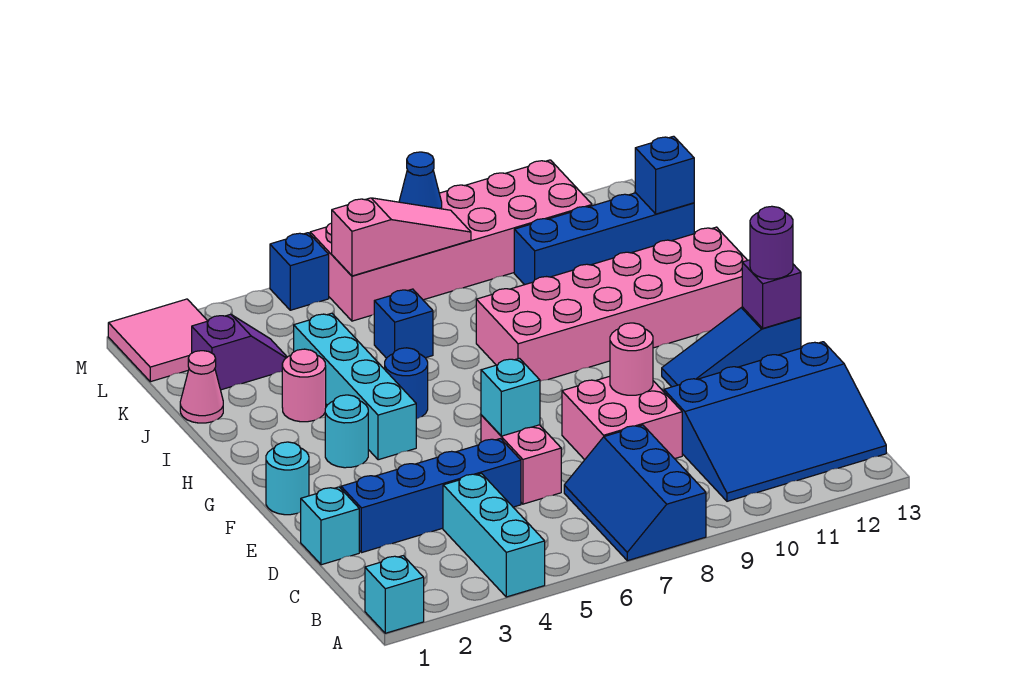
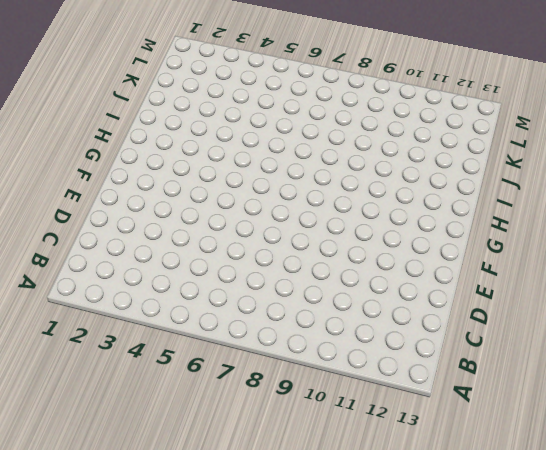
none -> cyan 1x1 brick [365,556,424,633]
none -> cyan 1x3 brick [443,474,545,597]
none -> blue 2x3 slope [564,425,706,561]

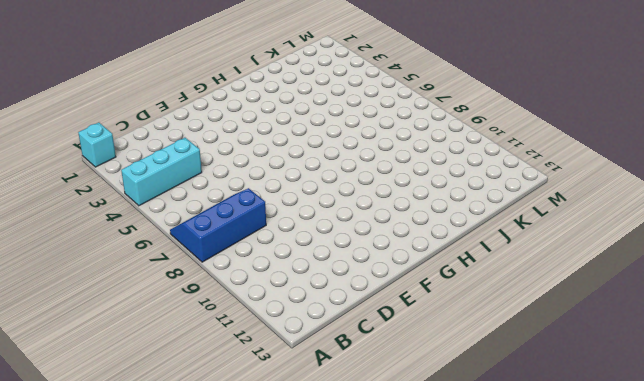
none -> blue 3x4 slope [664,342,886,501]
none -> cyan 1x1 brick [301,487,359,565]
none -> blue 1x4 brick [341,439,521,553]

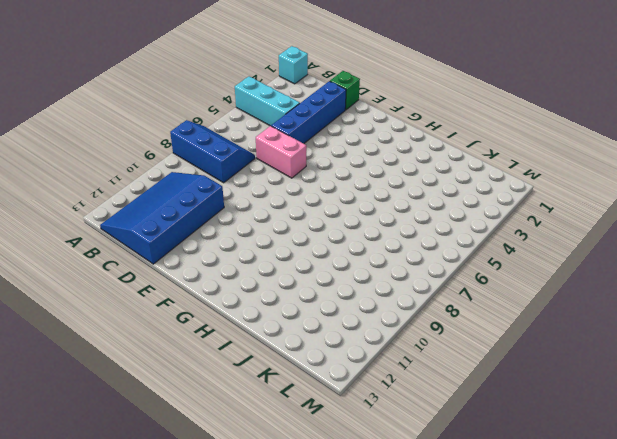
green 1x1 brick [330,71,360,110] -> cyan 1x1 brick [301,487,359,565]
none -> pink 2x2 brick [562,376,682,460]
none -> cyan 1x1 round brick [266,442,309,515]
none -> blue 1x3 slope [662,307,801,387]

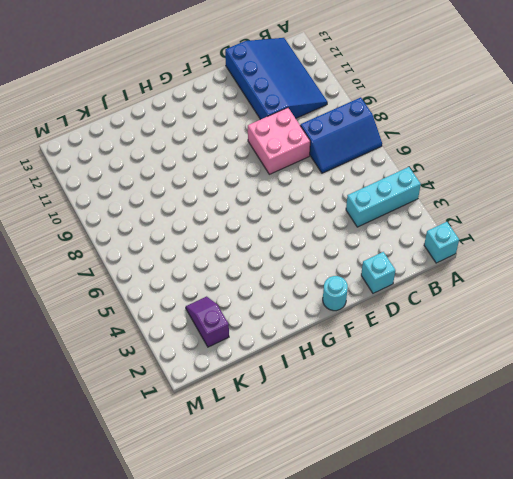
none -> blue 1x4 brick [341,439,521,553]
none -> pink 1x2 brick [481,415,561,504]
none -> blue 1x3 slope [662,307,801,387]

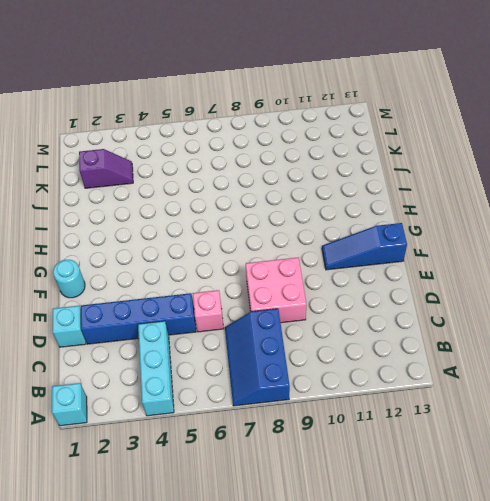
pink 1x1 brick [193,290,224,332] -> pink 1x2 brick [481,415,561,504]
none -> blue 3x4 slope [664,342,886,501]
none -> cyan 1x1 round brick [325,395,368,468]
none -> cyan 1x4 brick [294,313,416,460]

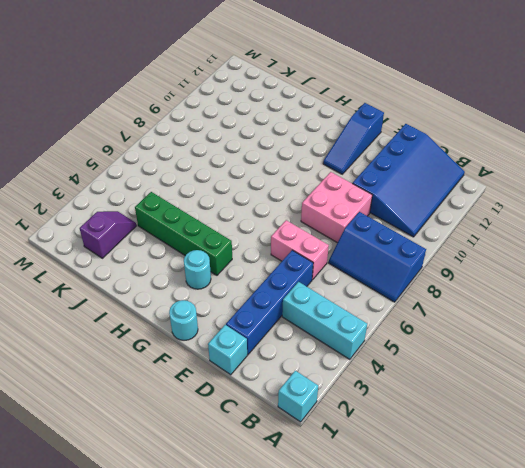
green 1x4 brick [135,192,232,275] -> cyan 1x4 brick [294,313,416,460]
none -> blue 1x1 round brick [385,348,428,419]
none -> pink 2x6 brick [476,227,747,381]
none -> pink 1x1 round brick [282,349,326,422]

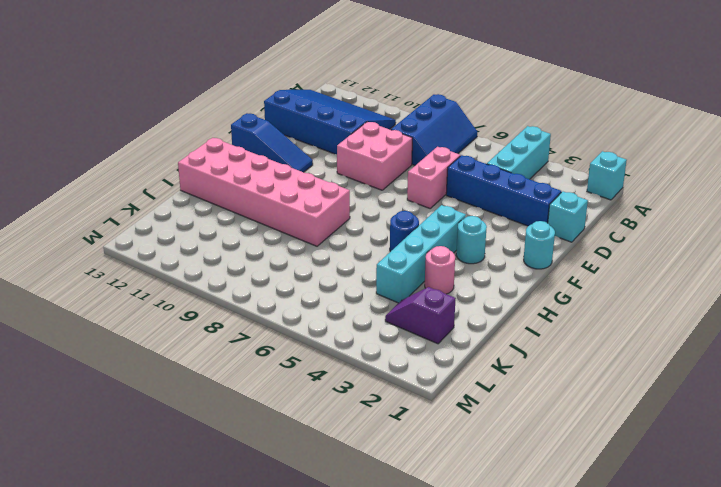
none -> pink 1x1 cone [180,351,223,423]
none -> blue 1x1 brick [374,289,433,358]
none -> blue 1x4 brick [514,193,694,285]

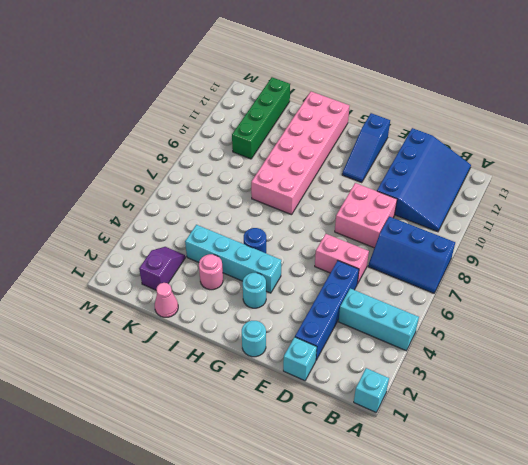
green 1x4 brick [232,77,290,159] -> blue 1x4 brick [514,193,694,285]
none -> blue 1x1 brick [374,289,433,358]
none -> pink 2x2 tile [108,299,207,382]
none -> pink 2x6 brick [310,160,592,321]

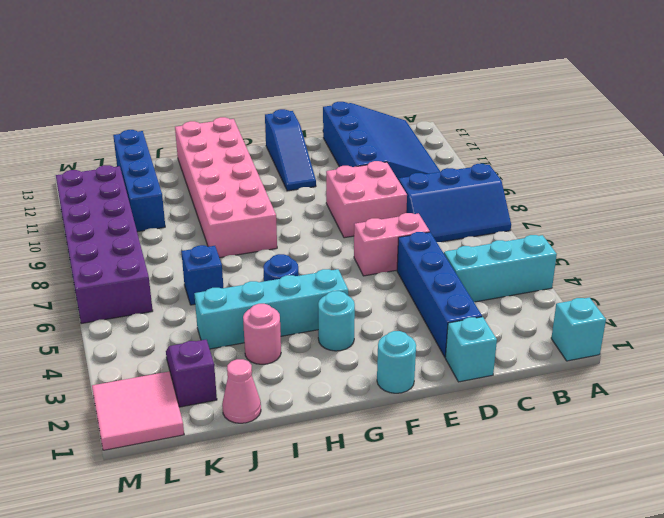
purple 2x6 brick [56,165,153,324] -> pink 2x6 brick [310,160,592,321]
none -> blue 1x1 brick [270,233,329,310]
none -> cyan 1x1 brick [481,358,540,436]
none -> pink 1x1 round brick [610,323,653,395]

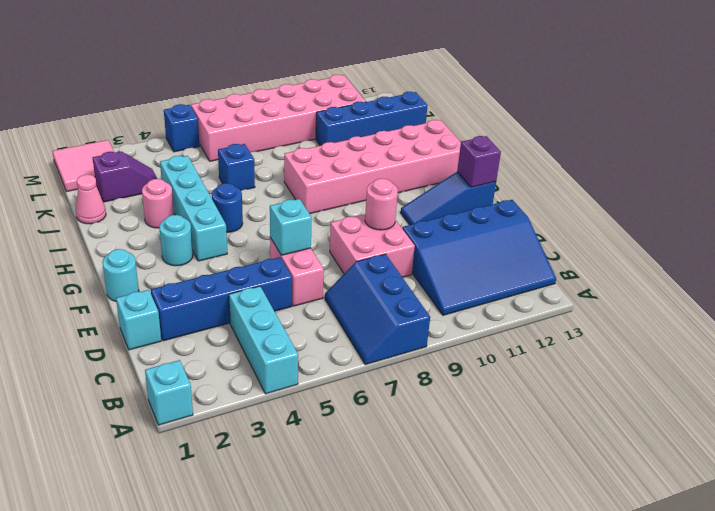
none -> blue 1x1 brick [635,136,694,214]
none -> pink 1x3 slope [332,198,471,276]
none -> blue 1x1 cone [399,152,442,209]

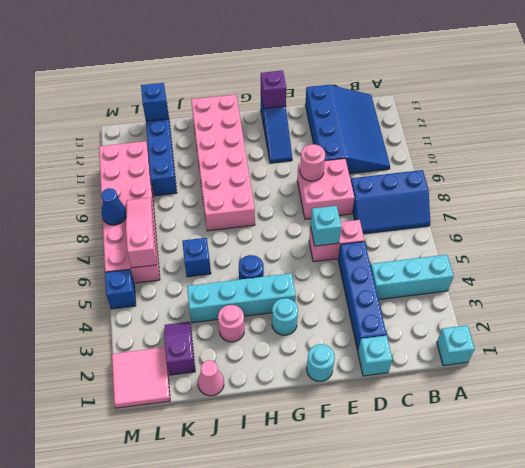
none -> purple 1x1 round brick [750,206,793,279]

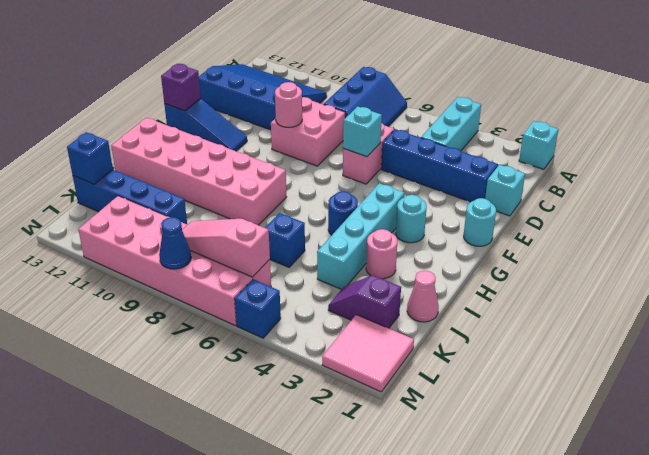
none -> purple 1x1 round brick [750,206,793,279]

